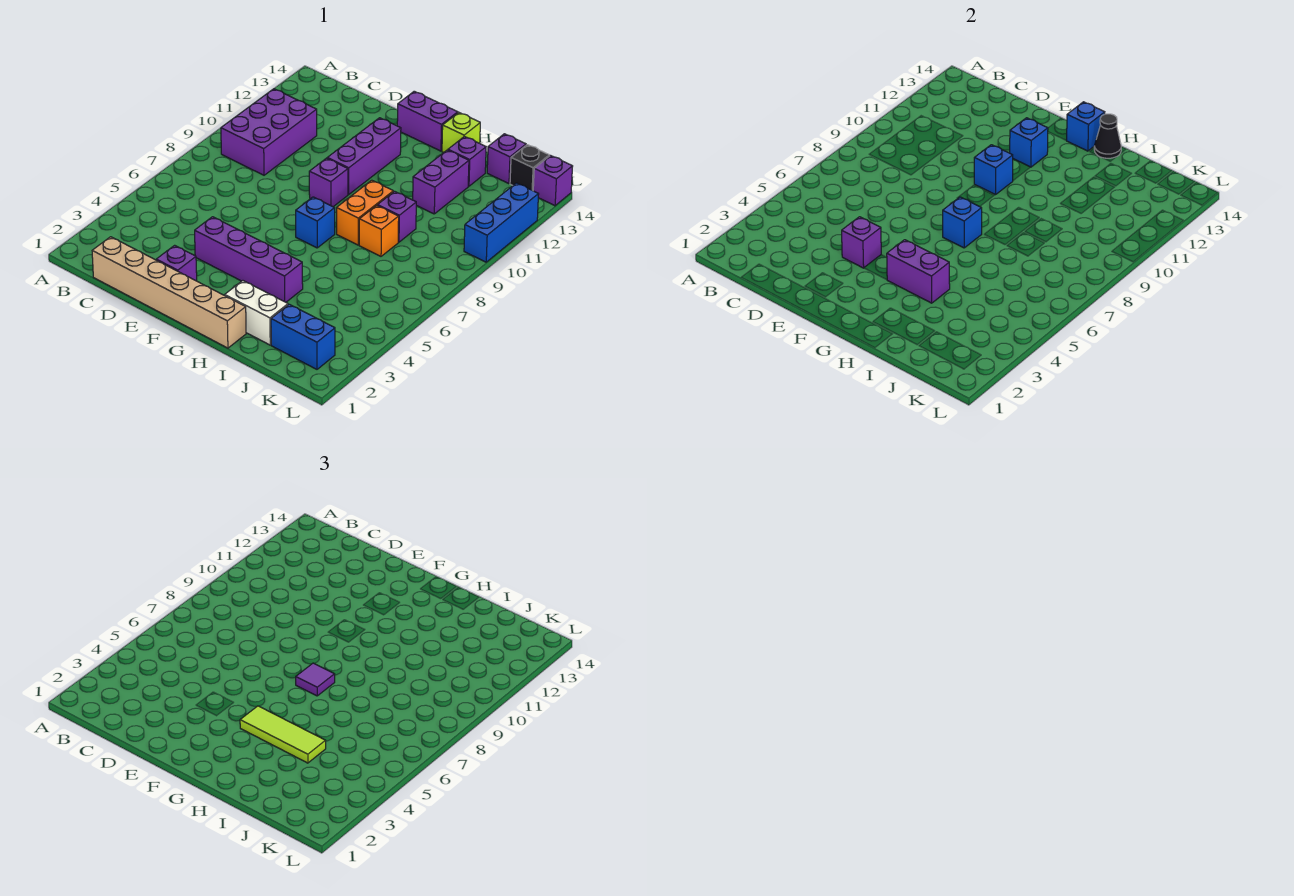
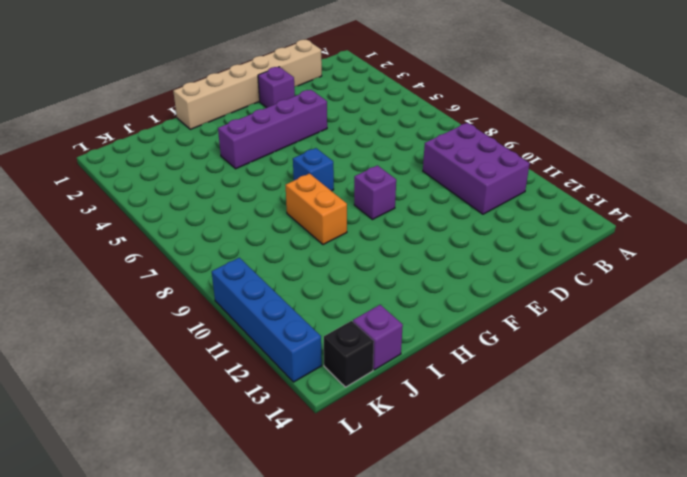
blue 1x4 brick [212,258,322,382] -> blue 1x3 brick [464,183,539,262]
none -> purple 1x3 brick [327,118,401,195]
none -> purple 1x2 brick [397,91,458,151]
none -> white 1x2 brick [225,281,288,345]

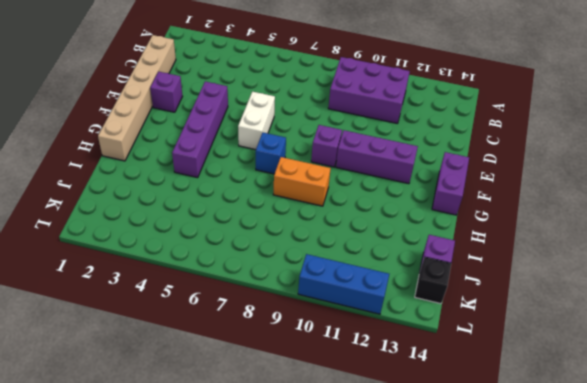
white 1x2 brick [238,92,275,150] -> white 1x2 brick moved to [225,281,288,345]
none -> lime 1x1 brick [442,113,480,153]
none -> orange 1x1 brick [359,205,399,256]
none -> purple 1x1 brick [378,191,416,242]

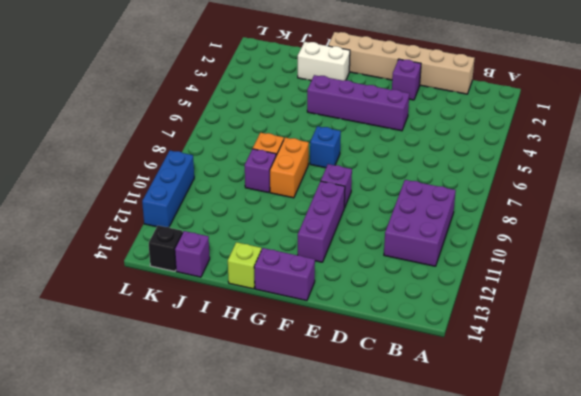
none -> purple 1x2 brick [413,150,469,214]
none -> purple 1x1 brick [448,137,486,186]
none -> blue 1x2 brick [271,304,335,369]

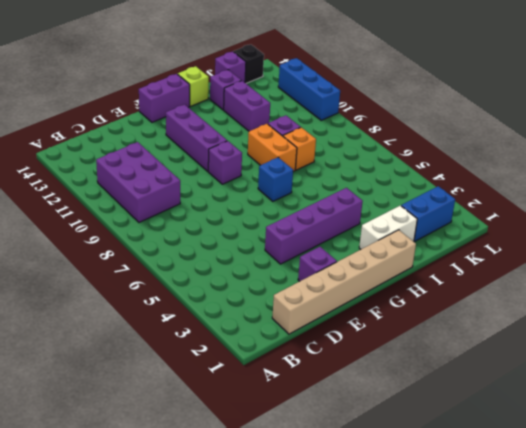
none -> purple 1x1 brick [533,156,573,206]
none -> purple 1x1 brick [842,217,881,268]
none -> blue 1x1 brick [974,145,1013,195]

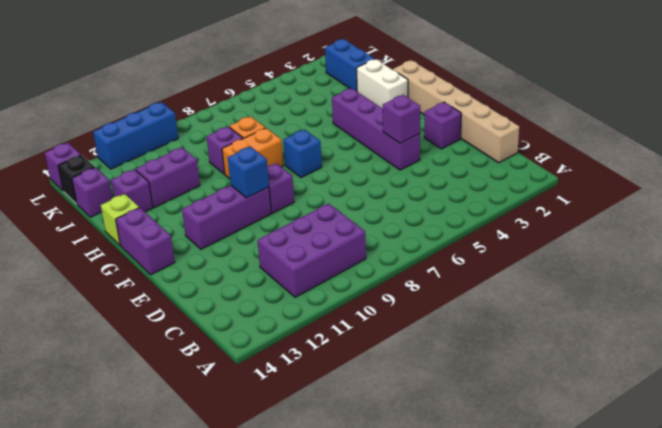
none -> blue 1x1 brick [1010,118,1048,167]
none -> purple 1x2 brick [887,240,950,303]
none -> blue 1x1 brick [943,197,982,248]

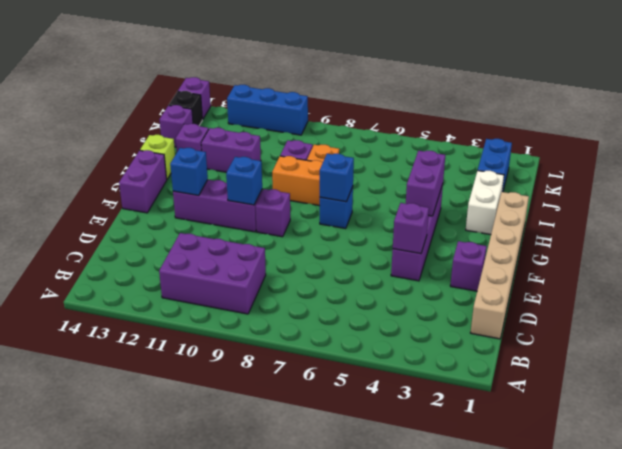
none -> blue 1x1 brick [1066,102,1105,151]
none -> black 1x1 cone [1094,114,1121,158]
none -> lime 1x3 tile [240,706,326,763]

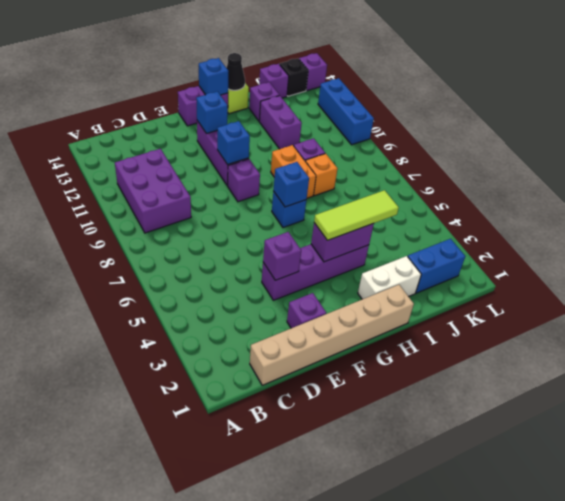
none -> purple 1x1 tile [296,663,335,696]

